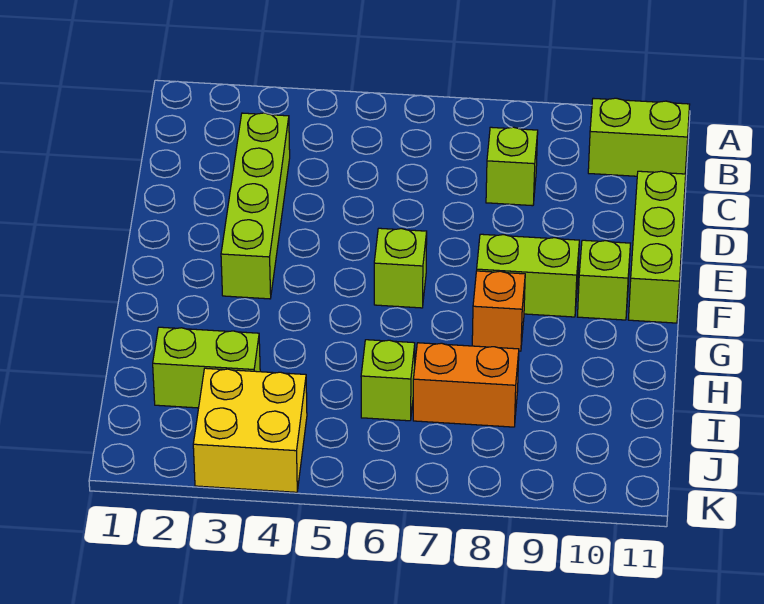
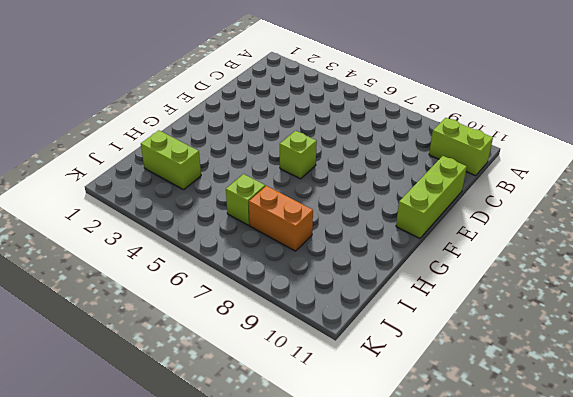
none -> lime 1x4 brick [221,113,290,299]
none -> lime 1x1 brick [486,127,538,206]
none -> lime 1x2 brick [477,234,579,317]

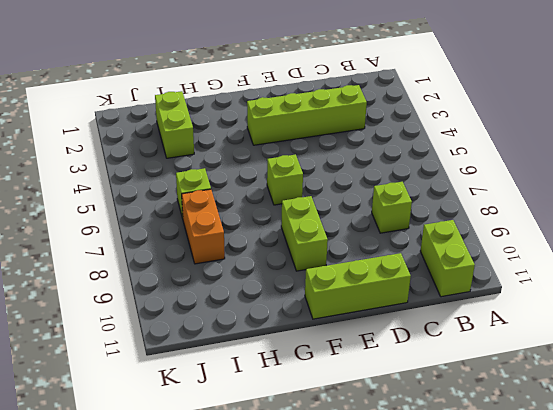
none -> lime 1x1 brick [578,240,630,320]
none -> orange 1x1 brick [472,271,525,351]
none -> yellow 2x2 brick [193,368,307,492]

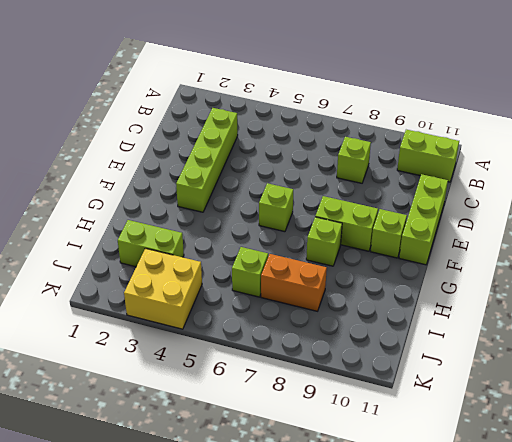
lime 1x1 brick [306,217,342,266] -> orange 1x1 brick [472,271,525,351]

